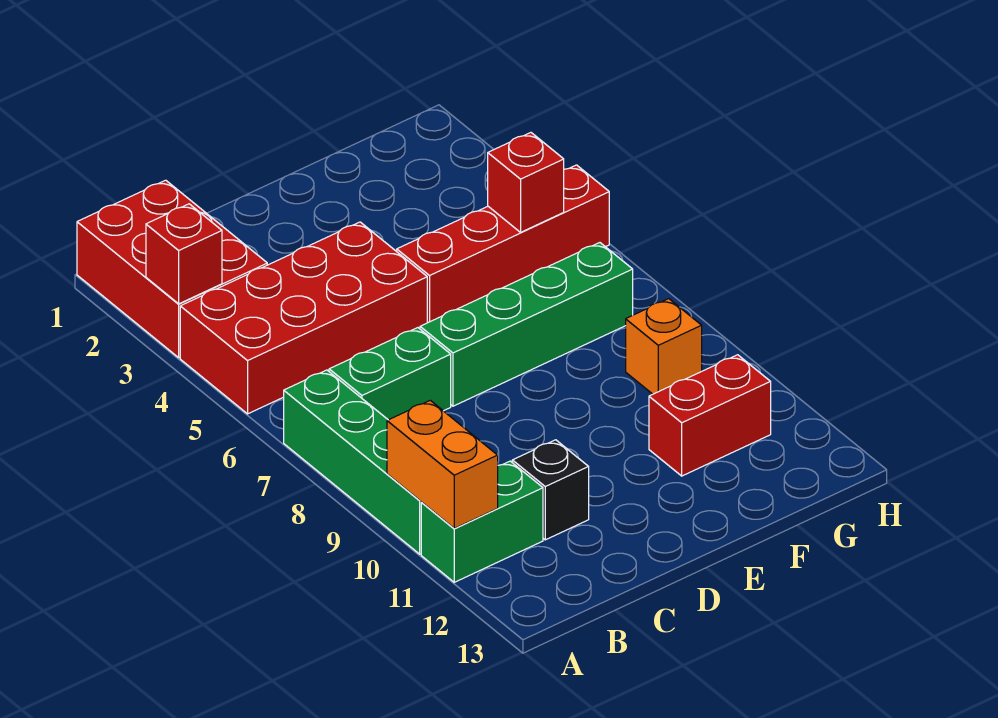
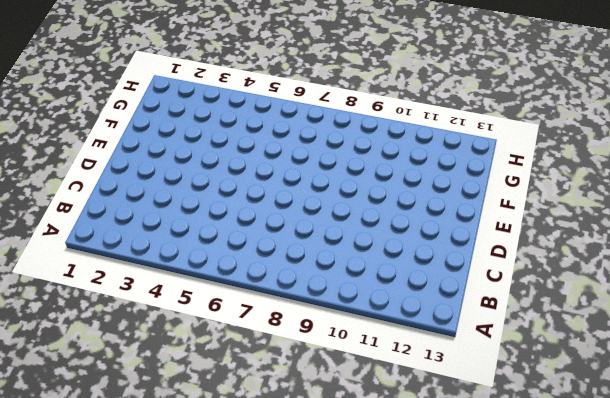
none -> red 2x3 brick [77,180,267,358]
none -> red 2x4 brick [180,222,427,414]
none -> green 1x4 brick [284,370,422,554]

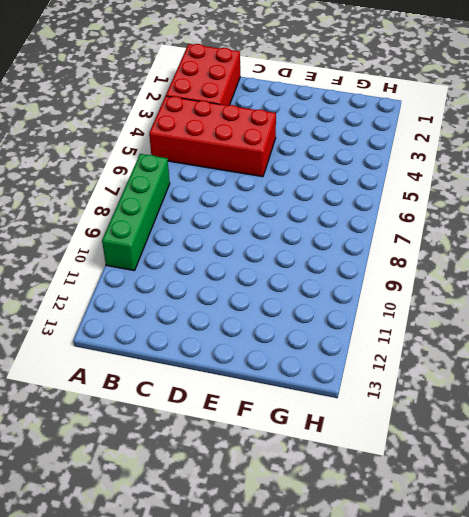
none -> green 1x2 brick [421,461,543,582]
none -> green 1x2 brick [329,328,451,420]
none -> black 1x1 brick [512,440,589,540]

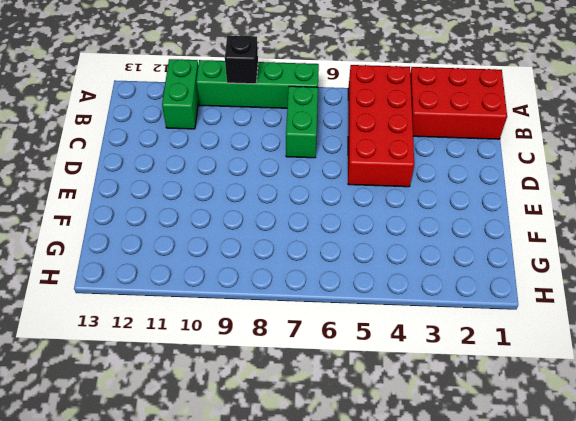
black 1x1 brick [225,35,258,84] -> black 1x1 brick moved to [512,440,589,540]
none -> green 1x4 brick [420,243,633,406]
none -> red 1x4 brick [397,165,609,323]
none -> red 1x2 brick [649,355,771,476]

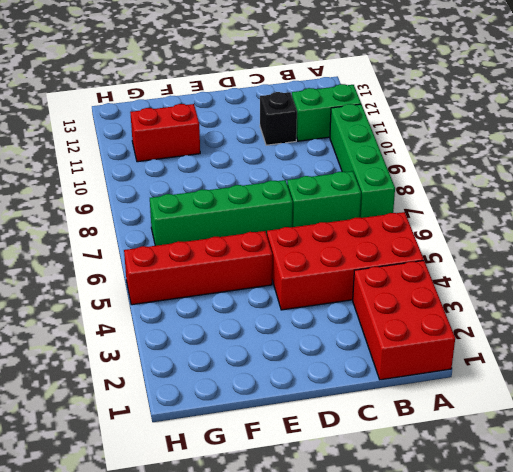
none -> orange 1x1 brick [626,299,702,394]
none -> red 1x1 brick [146,204,222,304]
none -> orange 1x2 brick [387,400,498,528]

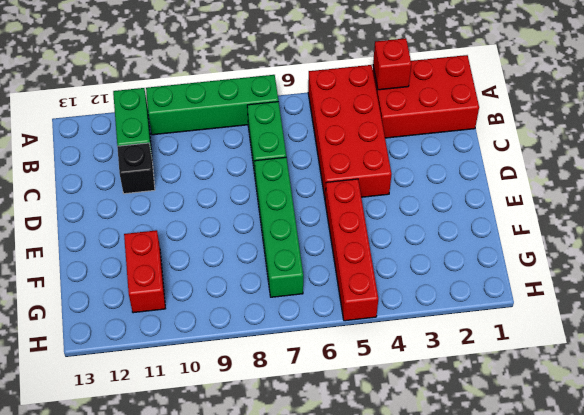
none -> orange 1x1 brick [626,299,702,394]
none -> orange 1x2 brick [387,400,498,528]
none -> red 1x1 brick [488,133,564,232]

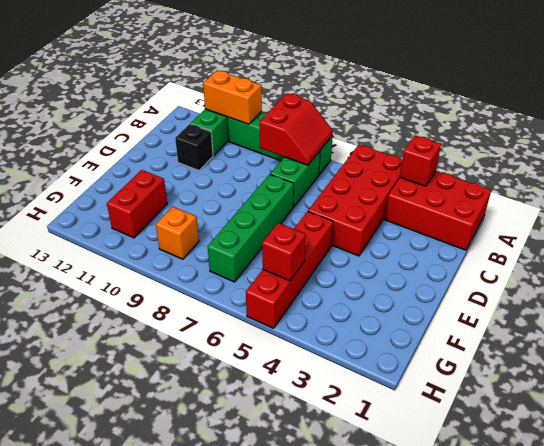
red 2x2 slope [260,93,333,165] -> none

